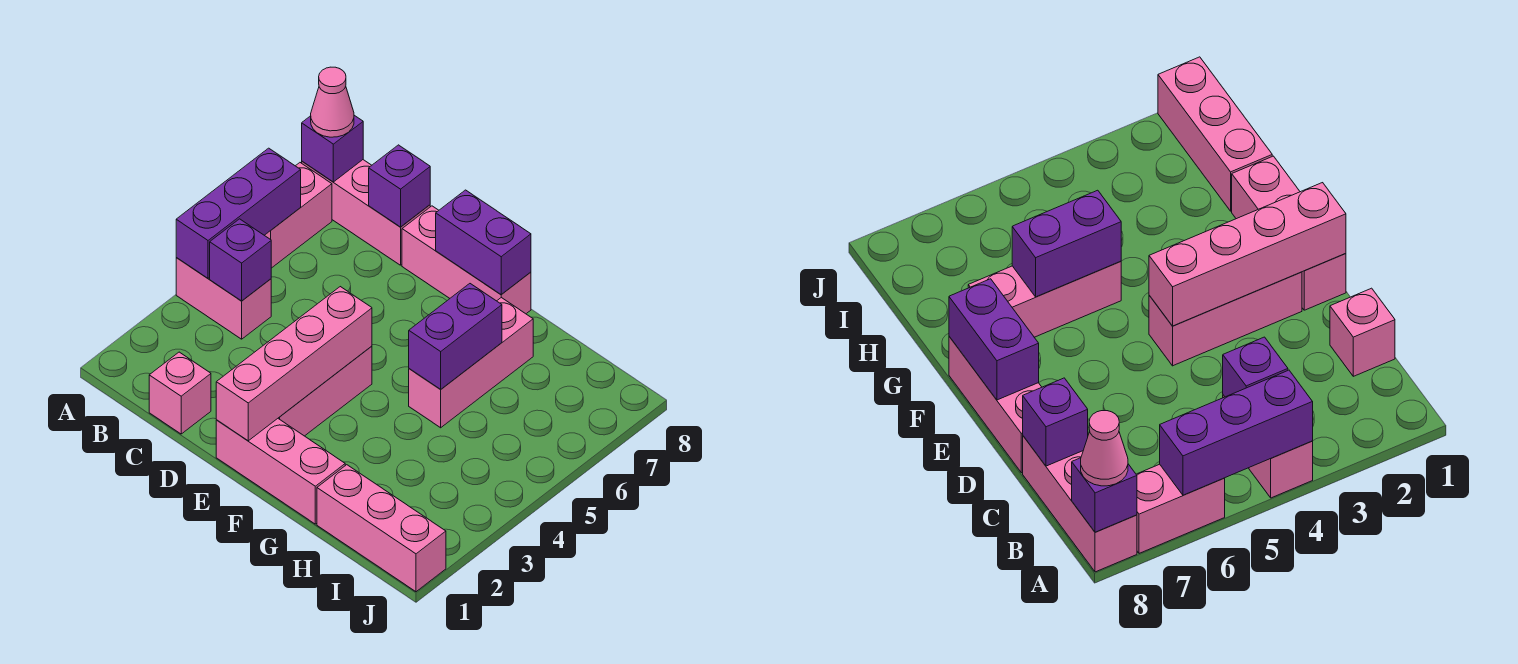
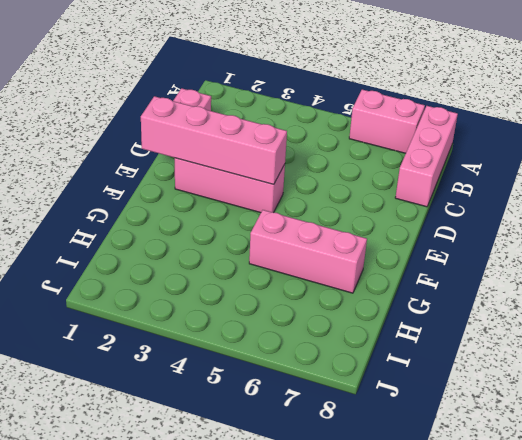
none -> pink 1x2 brick [176,258,271,339]
none -> pink 1x3 brick [402,206,531,314]
none -> pink 1x3 brick [216,419,345,524]

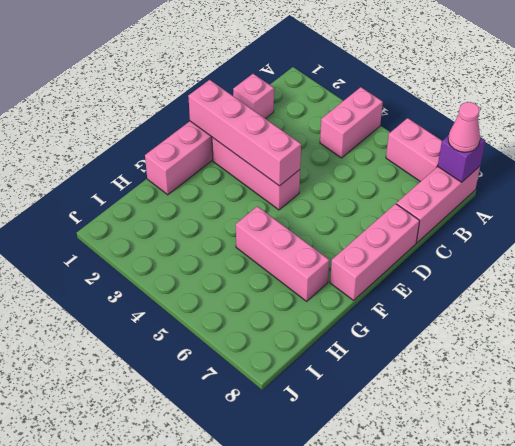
none -> pink 1x3 brick [317,465,446,592]
none -> purple 1x3 brick [176,148,301,278]
none -> purple 1x1 brick [210,219,271,301]

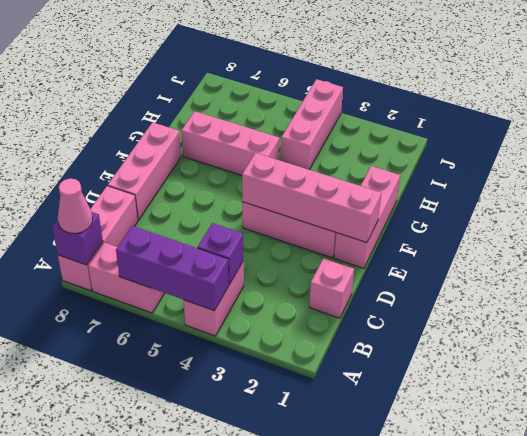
pink 1x3 brick [281,79,343,170] -> pink 1x3 brick moved to [317,465,446,592]
none -> purple 1x1 brick [369,145,430,227]
none -> purple 1x2 brick [436,190,531,295]
none -> purple 1x2 brick [409,284,502,389]

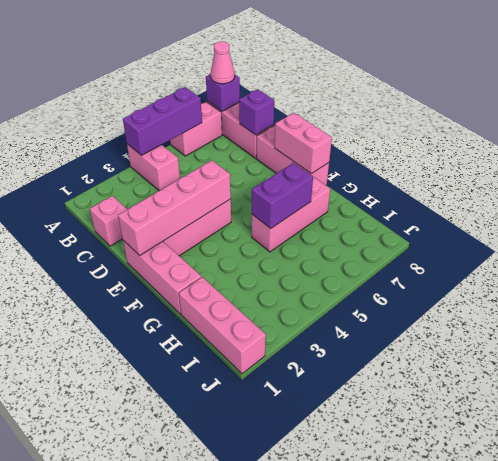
pink 1x2 brick [275,113,332,174] -> purple 1x2 brick [436,190,531,295]
none -> purple 1x1 brick [210,219,271,301]

